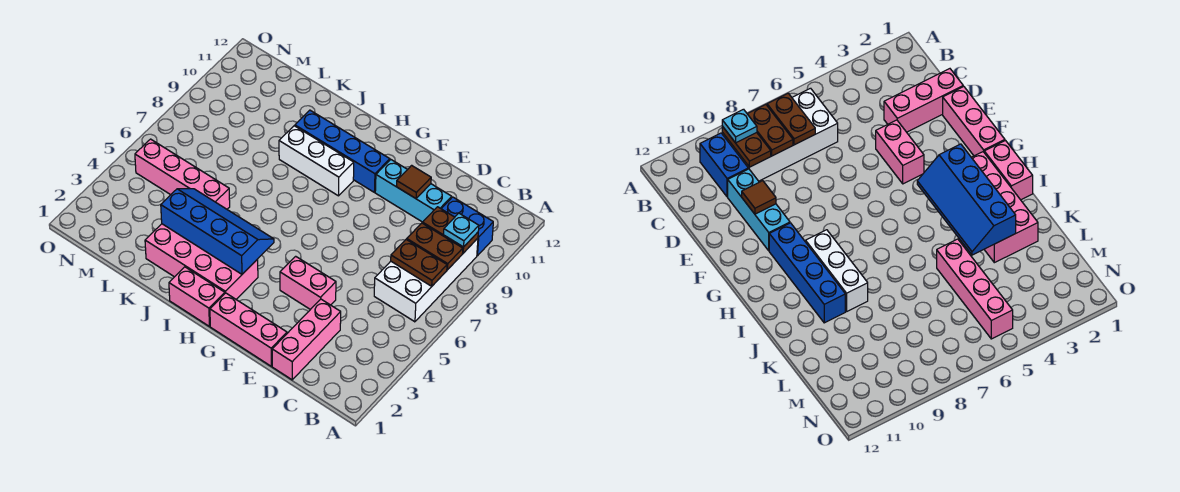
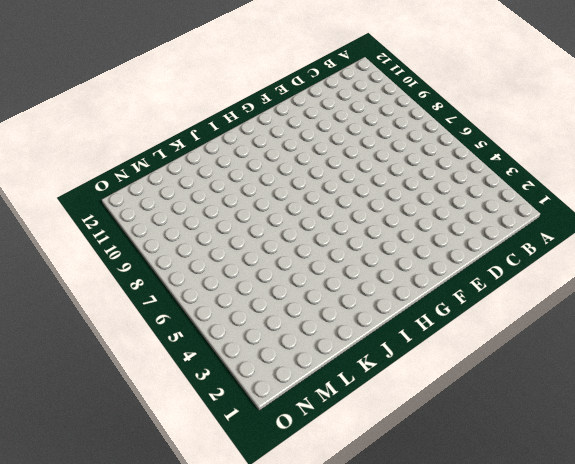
none -> white 2x4 brick [374,238,478,322]
none -> blue 1x2 brick [442,197,493,256]
none -> pink 1x3 brick [272,299,341,380]

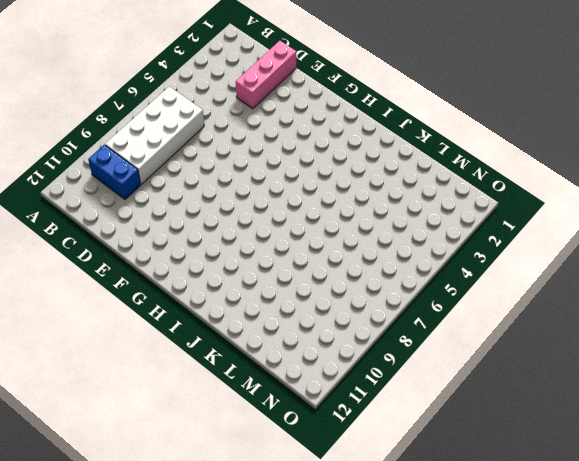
none -> cyan 1x3 brick [375,160,452,222]
none -> pink 1x3 brick [210,293,287,366]
none -> pink 1x2 brick [280,256,336,309]

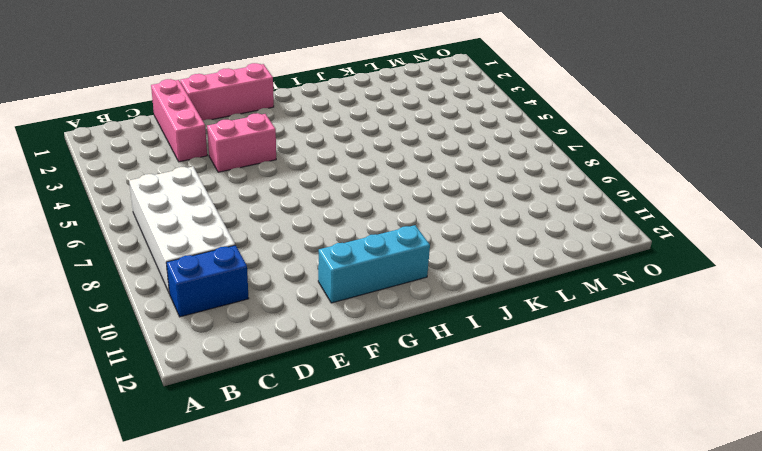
cyan 1x3 brick [318,225,430,303] -> cyan 1x3 brick moved to [375,160,452,222]
none -> blue 1x4 brick [295,110,390,192]
none -> pink 1x2 brick [169,267,225,326]
none -> pink 2x4 brick [145,224,258,299]

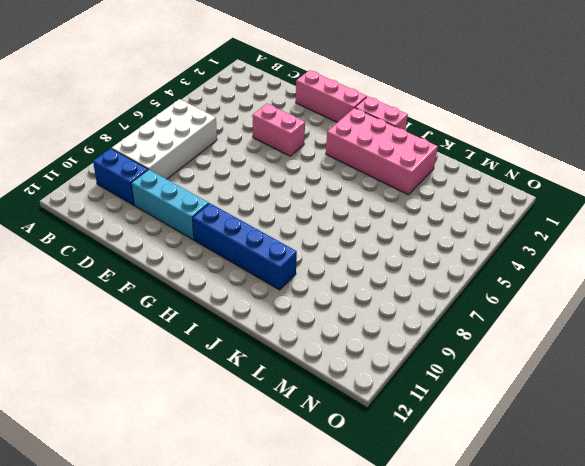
none -> pink 1x3 brick [272,299,341,380]
none -> white 1x3 brick [279,126,354,196]
none -> pink 1x4 brick [135,139,230,209]

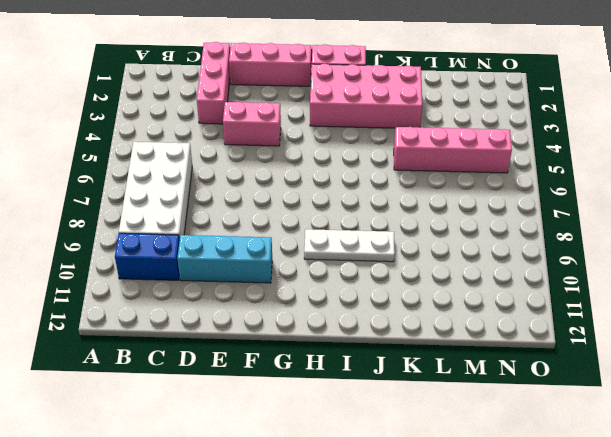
white 1x3 plate [304,229,395,262] -> white 1x3 brick [279,126,354,196]
none -> blue 1x4 brick [295,110,390,192]
none -> brown 1x2 plate [391,239,447,286]
none -> brown 1x2 plate [407,223,463,270]

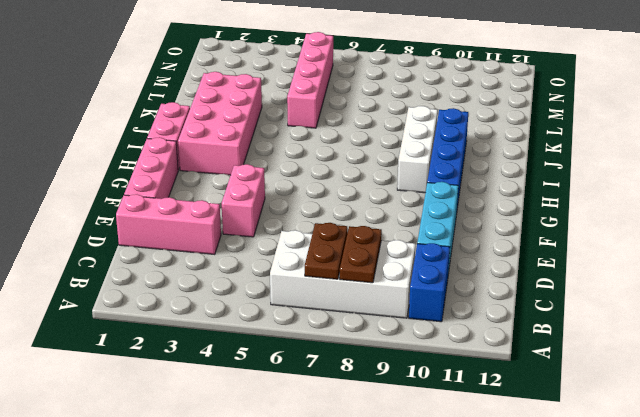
none -> brown 1x2 plate [423,207,478,253]
none -> brown 1x1 tile [397,165,431,198]
none -> blue 2x4 slope [161,189,274,274]

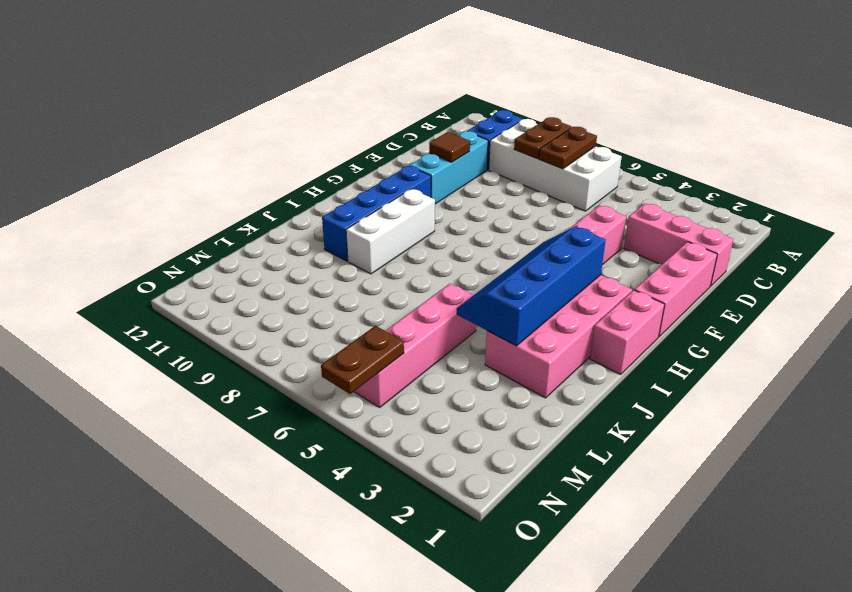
brown 1x2 plate [321,326,404,394] -> brown 1x2 plate moved to [423,207,478,253]
none -> cyan 1x1 plate [444,213,479,247]

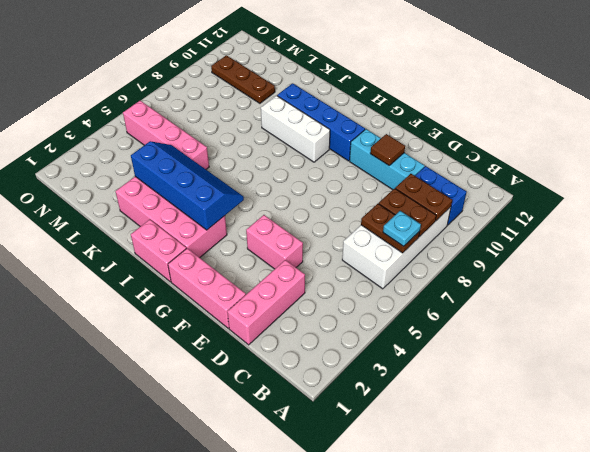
cyan 1x1 plate [383,211,421,246] -> cyan 1x1 plate moved to [444,213,479,247]
brown 1x3 plate [211,55,275,103] -> none

